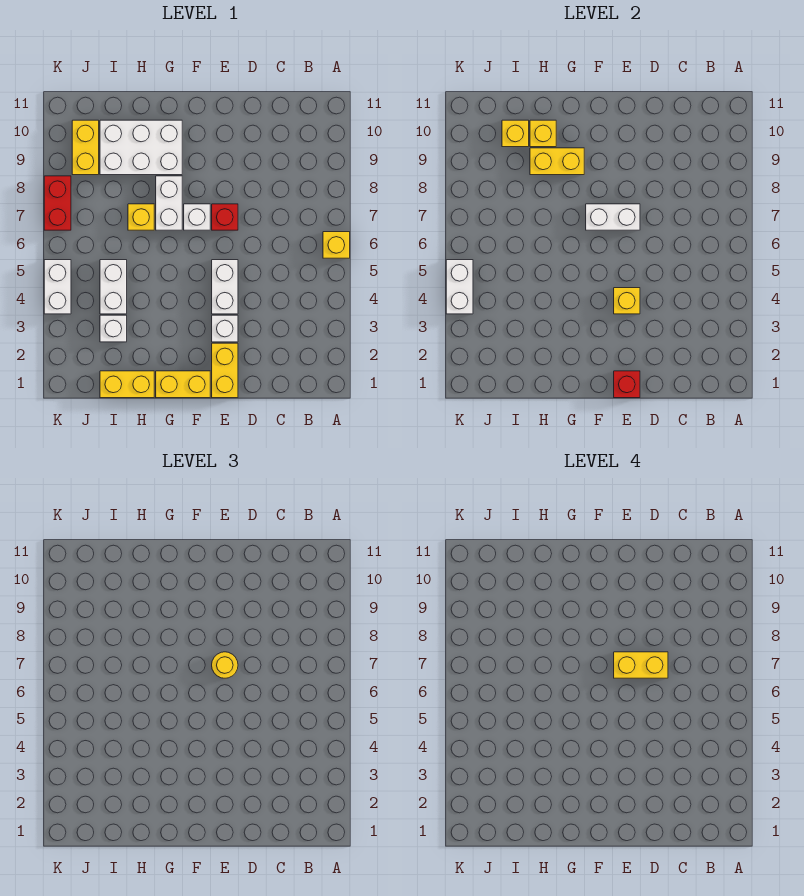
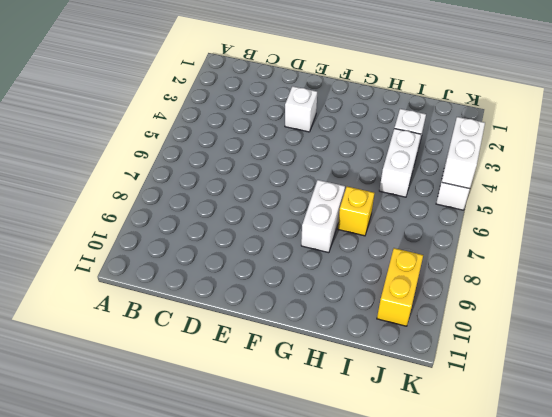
none -> yellow 1x1 brick [323,232,350,258]
none -> yellow 1x2 brick [212,343,238,398]
none -> white 1x2 brick [212,260,238,314]

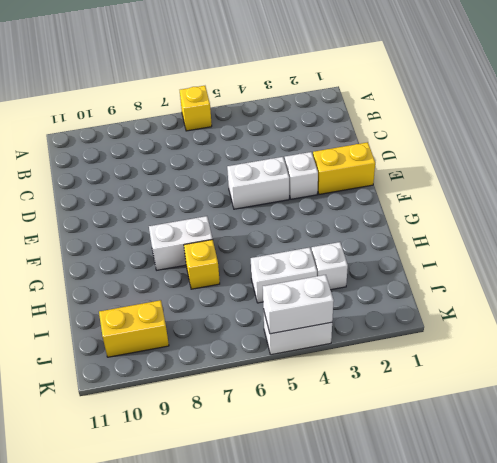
none -> red 1x1 brick [212,204,238,230]
none -> yellow 1x2 brick [156,371,210,398]
none -> white 1x1 brick [184,204,210,230]

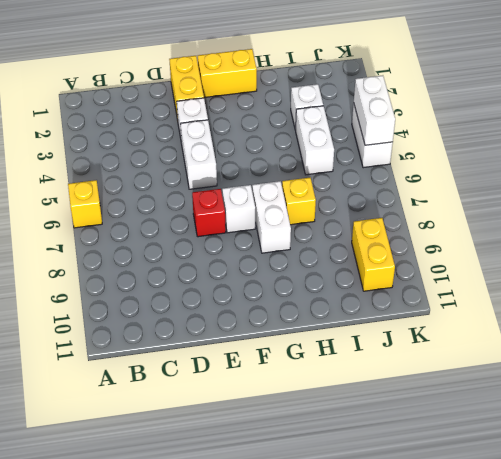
none -> white 2x3 brick [100,120,182,175]
none -> yellow 1x2 brick [100,371,154,398]
none -> red 1x2 brick [44,176,71,230]

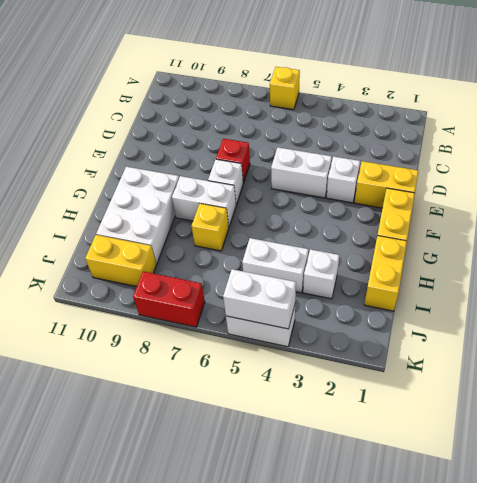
none -> red 1x1 brick [614,371,640,398]
none -> yellow 1x1 brick [614,288,640,314]
none -> white 1x2 brick [586,204,640,230]

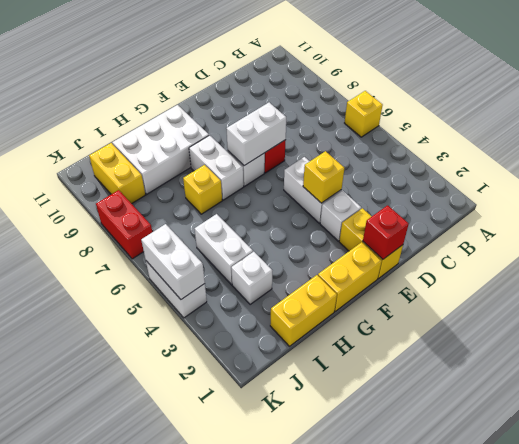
none -> yellow 1x2 brick [530,148,584,175]
none -> yellow 1x1 brick [530,120,556,147]
none -> yellow 1x1 brick [502,120,529,147]

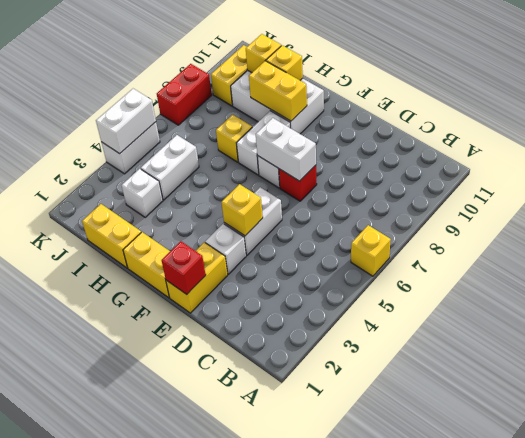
none -> yellow 1x1 round brick [212,652,238,678]
none -> yellow 1x2 brick [614,652,668,678]

